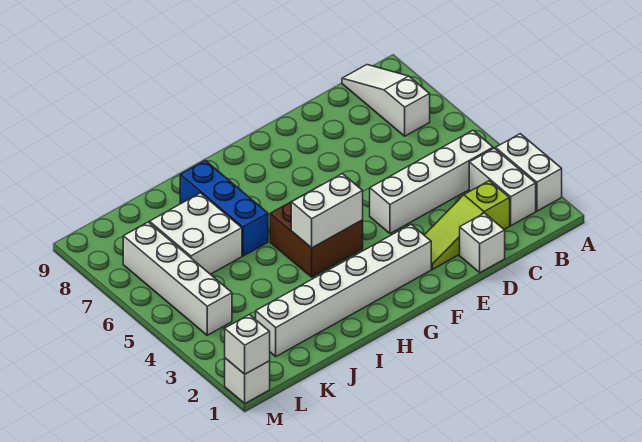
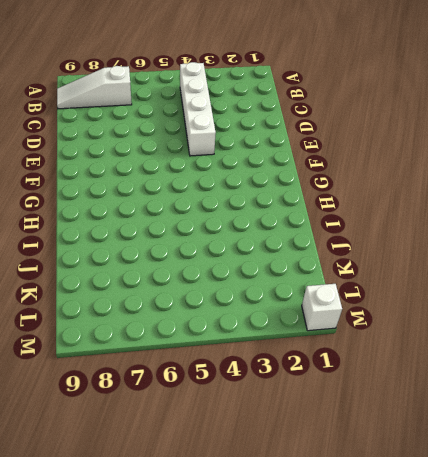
none -> white 1x2 brick [495,134,562,211]
none -> white 1x2 brick [469,148,536,226]
none -> lime 1x3 slope [424,181,510,269]

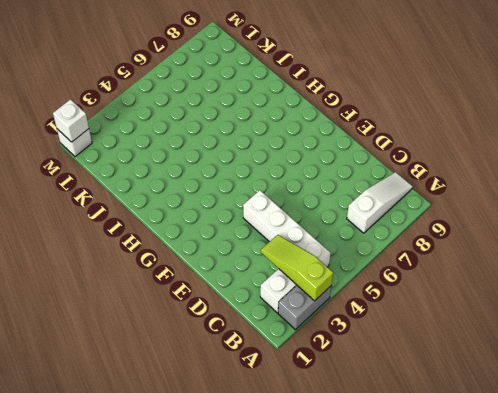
grey 1x2 brick [278,286,331,330] -> white 1x2 brick [495,134,562,211]
lime 1x3 slope [261,235,333,301] -> lime 1x3 slope moved to [424,181,510,269]
none -> white 1x1 brick [460,213,505,273]
none -> white 1x6 brick [256,224,431,357]
none -> brown 2x2 brick [270,193,363,277]

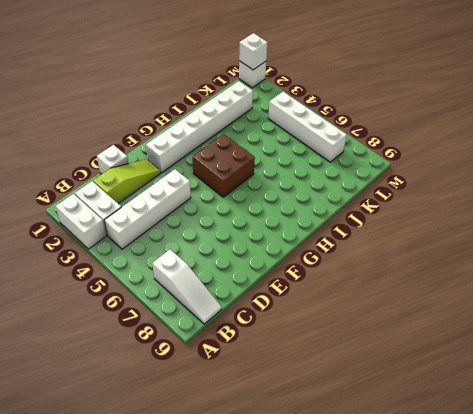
none -> blue 1x3 brick [180,161,268,256]
none -> white 2x2 brick [149,193,242,274]
none -> white 1x2 brick [291,174,363,248]

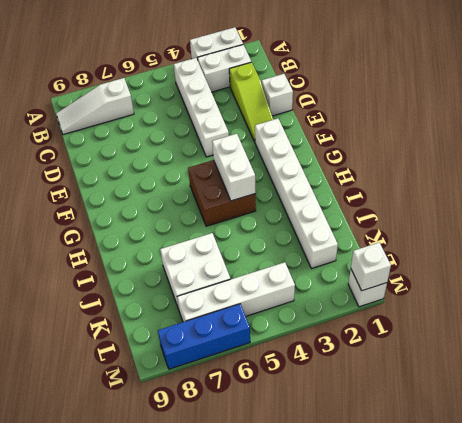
blue 1x3 brick [158,304,250,369] -> blue 1x3 brick moved to [180,161,268,256]

